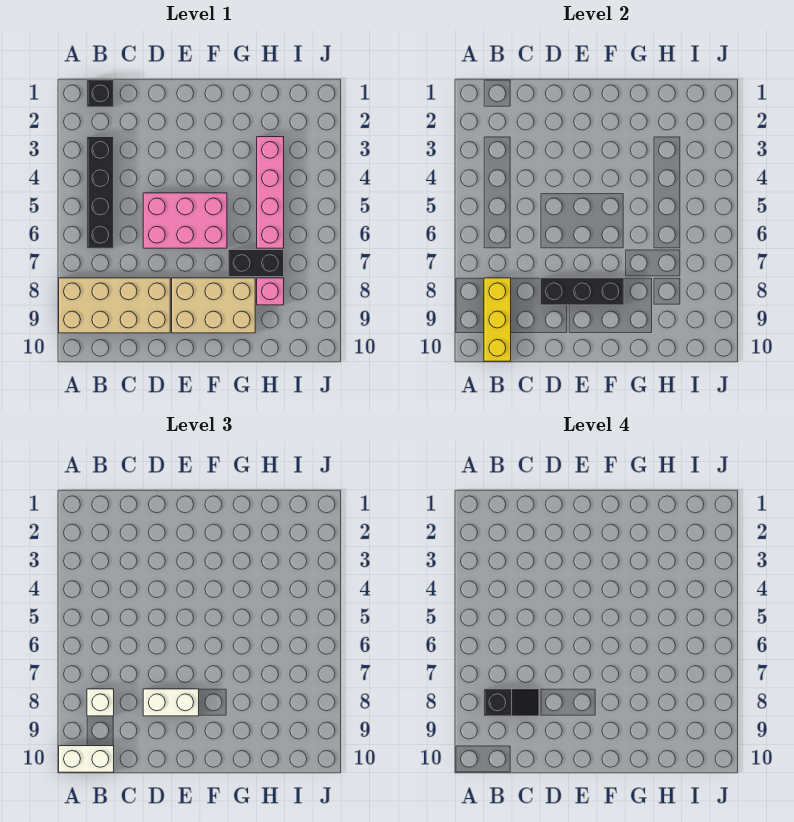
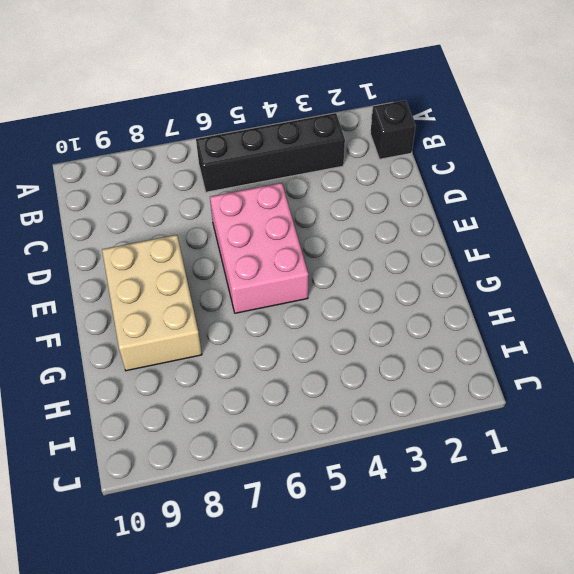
none -> tan 2x4 brick [59,278,170,333]
none -> black 1x2 brick [228,250,284,277]
none -> pink 1x4 brick [257,137,284,248]

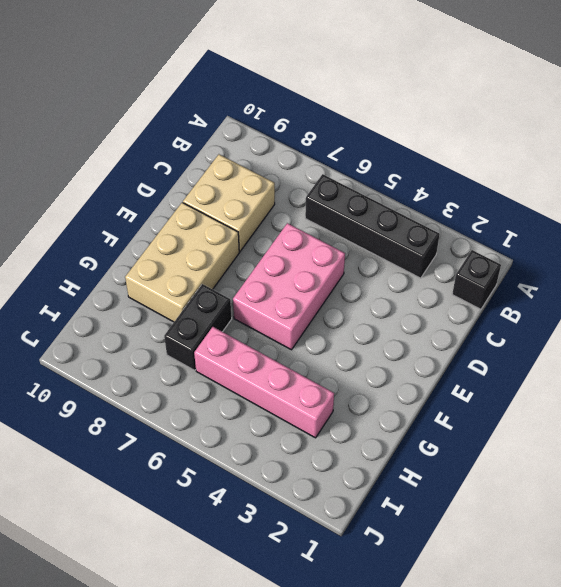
tan 2x2 brick [183,154,275,252] -> tan 2x4 brick [59,278,170,333]
none -> pink 1x1 brick [257,278,284,305]
none -> yellow 1x3 brick [484,278,511,361]
none -> black 1x3 brick [540,278,624,305]

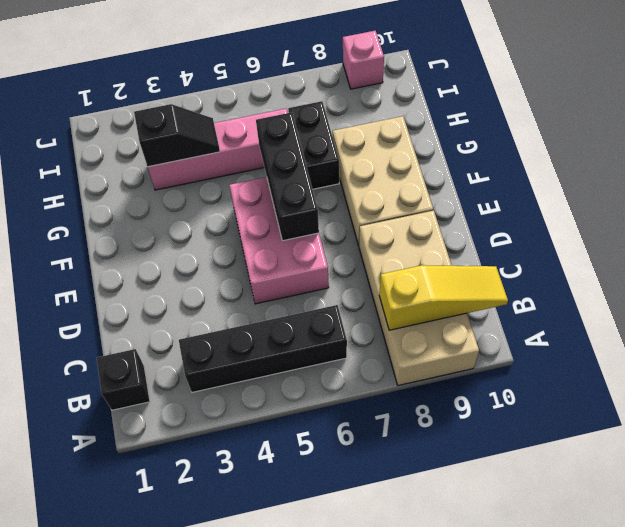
yellow 1x3 slope [379,265,508,330] -> yellow 1x3 brick [484,278,511,361]
black 1x3 brick [256,112,319,241] -> black 1x3 brick moved to [540,278,624,305]
black 1x2 slope [134,104,220,167] -> black 1x2 slope turned to [484,689,539,716]
pink 1x1 brick [343,31,384,89] -> pink 1x1 brick moved to [257,278,284,305]
none -> white 1x2 brick [59,746,114,772]
none -> white 1x1 brick [87,689,114,716]
none -> white 1x2 brick [143,689,199,716]

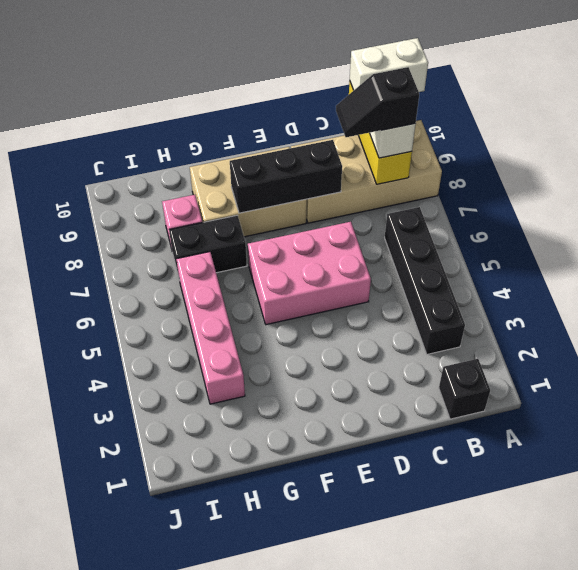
none -> white 1x2 brick [143,689,199,716]

